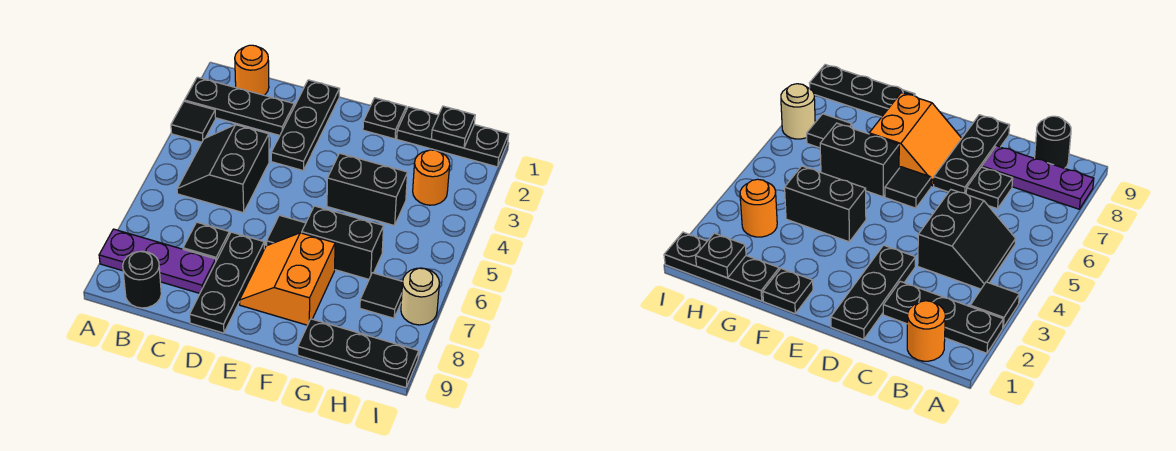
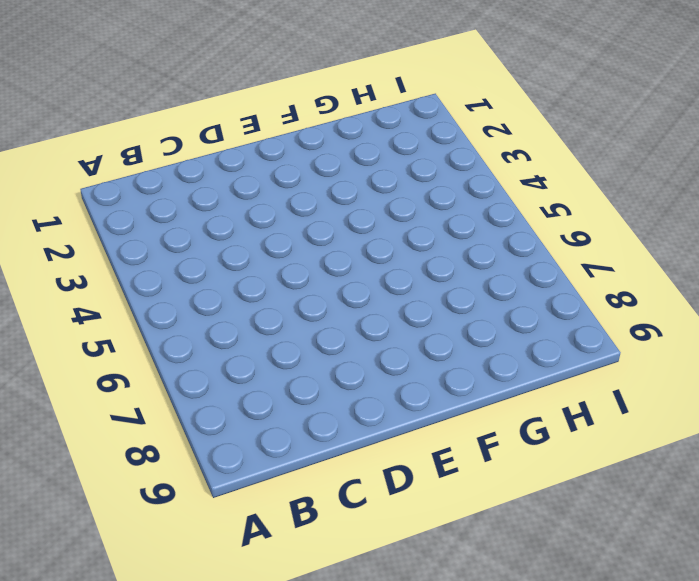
none -> black 1x3 plate [184,77,294,135]
none -> black 1x1 tile [171,101,216,142]
none -> purple 1x3 plate [99,229,216,293]

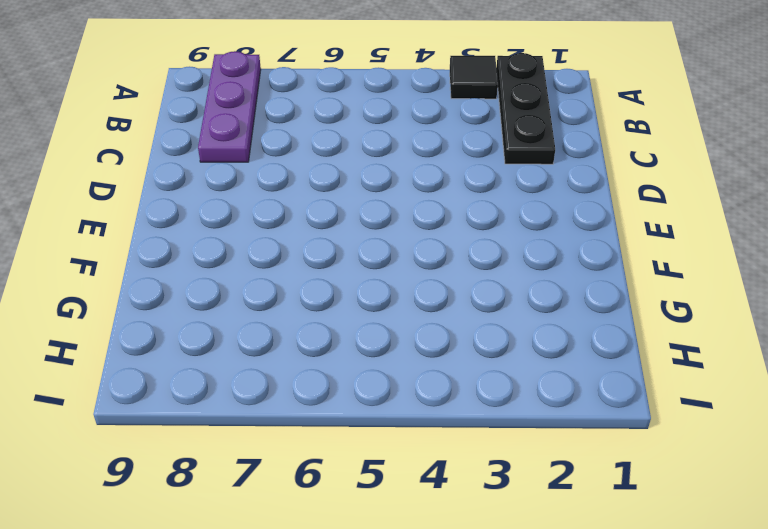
none -> orange 1x1 round brick [235,45,269,95]
none -> black 2x2 slope [177,125,269,213]
none -> black 1x1 round brick [123,251,161,308]

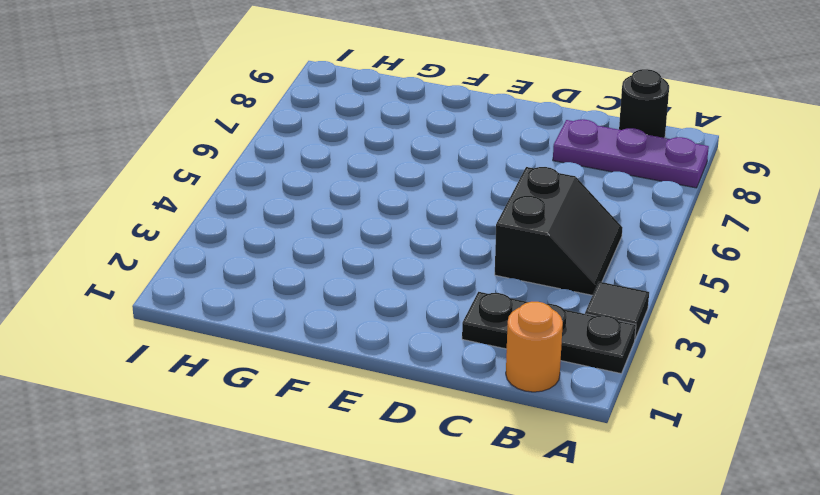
none -> black 1x1 plate [183,222,229,260]
none -> black 1x3 plate [271,80,340,171]
none -> black 1x3 plate [190,232,264,333]

